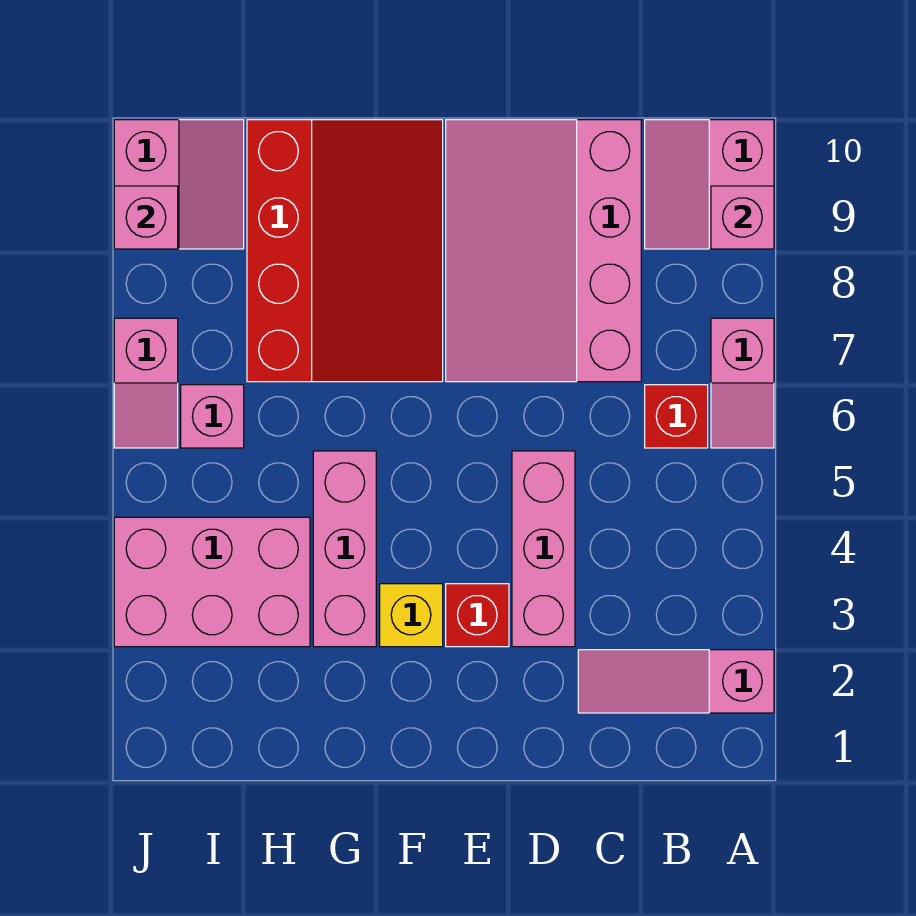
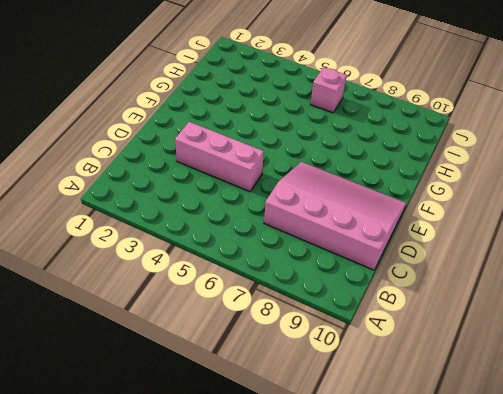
none -> pink 1x3 slope [578,650,774,713]
none -> pink 1x2 slope [711,318,774,448]
none -> pink 2x2 slope [645,120,774,249]

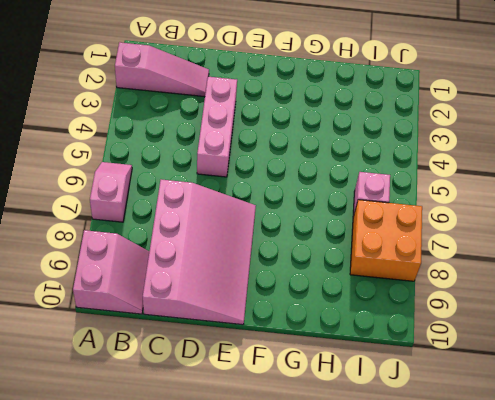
orange 2x2 brick [350,200,422,281] -> pink 1x2 slope [114,318,178,448]
none -> red 1x1 brick [645,385,708,448]
none -> red 1x1 brick [446,584,509,647]
none -> yellow 1x1 brick [380,584,443,647]

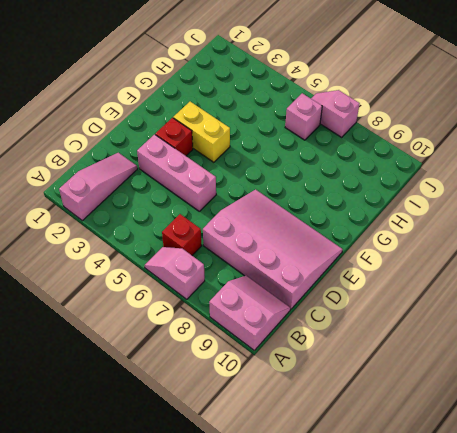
yellow 1x2 brick [173,102,230,162] -> yellow 1x1 brick [380,584,443,647]
none -> red 3x4 slope [247,120,443,382]
none -> pink 1x3 brick [313,451,376,647]
none -> pink 2x3 brick [114,517,310,647]

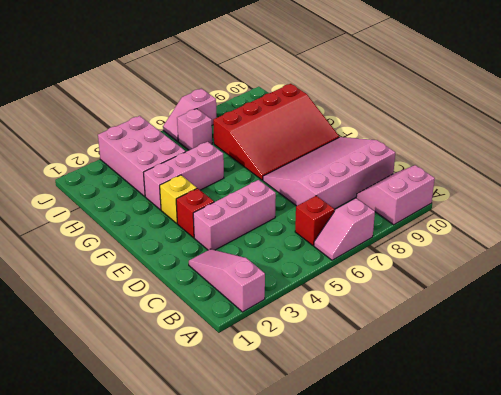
none -> pink 2x2 slope [114,120,244,249]
none -> pink 1x1 brick [711,186,774,249]
none -> pink 1x1 brick [114,186,178,249]

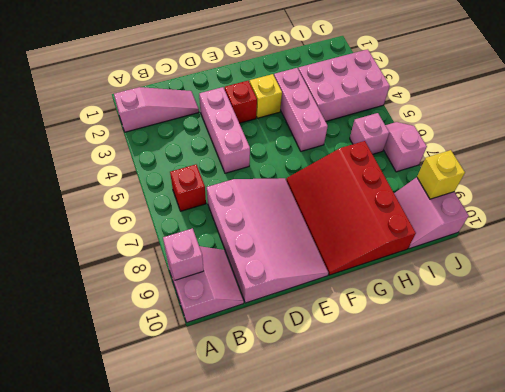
yellow 1x1 brick [417,150,465,199] -> pink 1x1 brick [114,186,178,249]
none -> pink 1x2 slope [711,318,774,448]

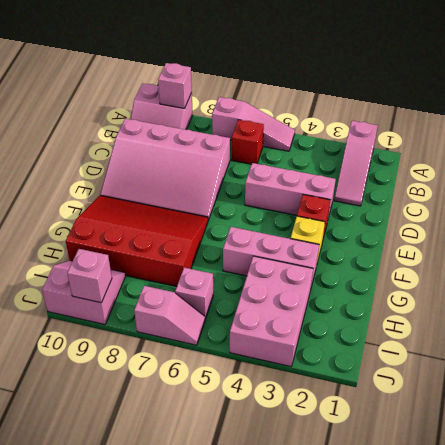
pink 1x3 slope [212,97,295,151] -> pink 1x2 slope [711,318,774,448]

